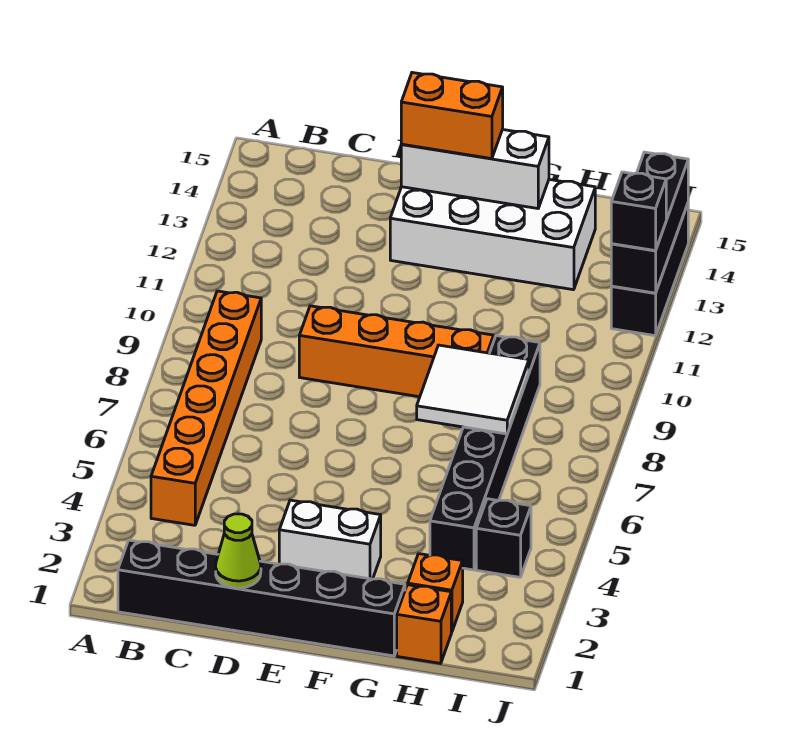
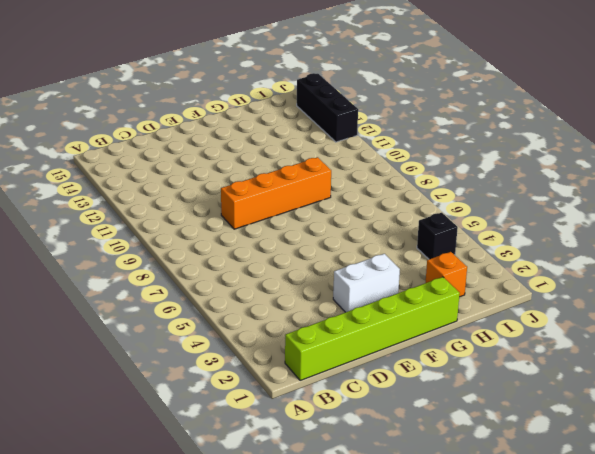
lime 1x6 brick [285,277,460,381] -> black 1x6 brick [118,540,405,656]
none -> orange 1x6 brick [151,291,261,525]
none -> white 2x4 brick [390,179,595,290]
none -> orange 1x1 brick [397,585,451,663]

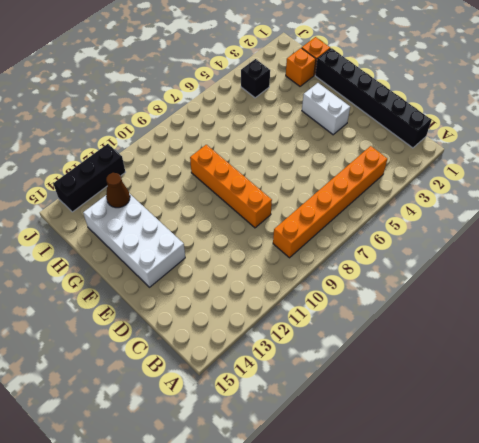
brown 1x1 cone [106,173,130,208] -> none
none -> black 1x6 brick [430,336,540,570]
none -> lime 1x1 cone [216,514,261,588]
none -> white 1x3 brick [401,129,549,208]

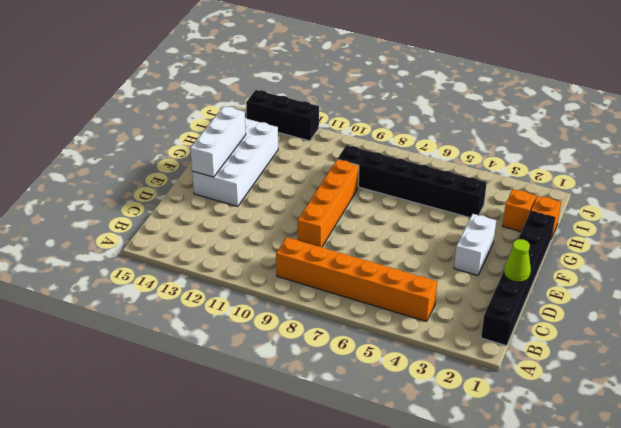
none -> black 1x1 brick [476,499,531,577]
none -> white 2x2 tile [417,345,529,434]
none -> black 1x3 brick [611,152,688,293]

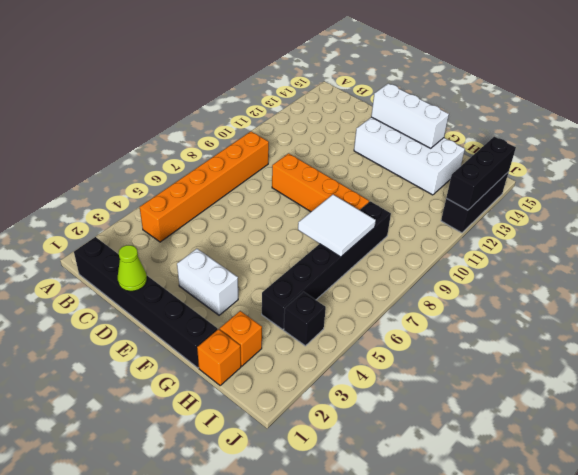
none -> orange 1x2 brick [401,73,503,159]
none -> black 1x1 brick [611,172,666,251]

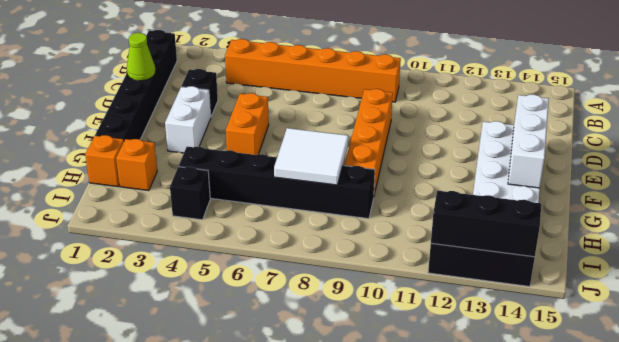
black 1x1 brick [181,69,218,116] -> black 1x1 brick moved to [611,172,666,251]
orange 1x2 brick [226,93,269,155] -> orange 1x2 brick moved to [401,73,503,159]

